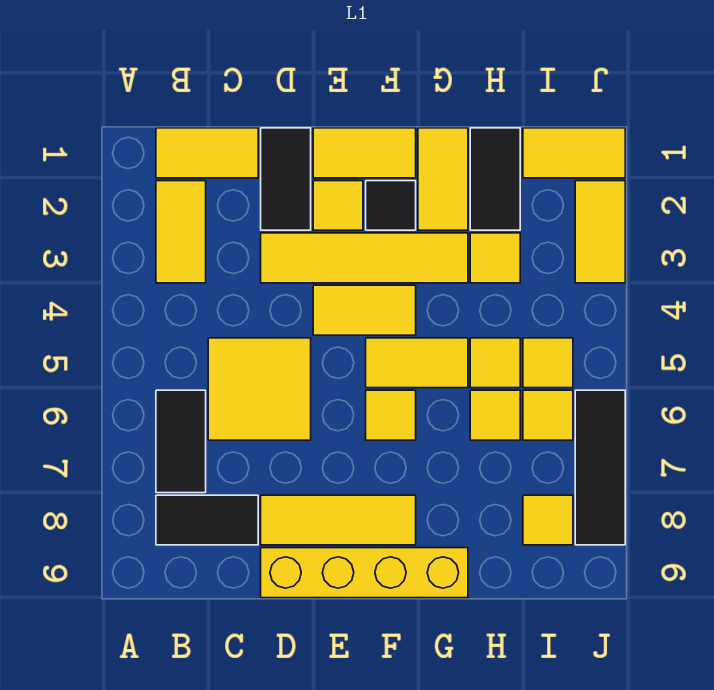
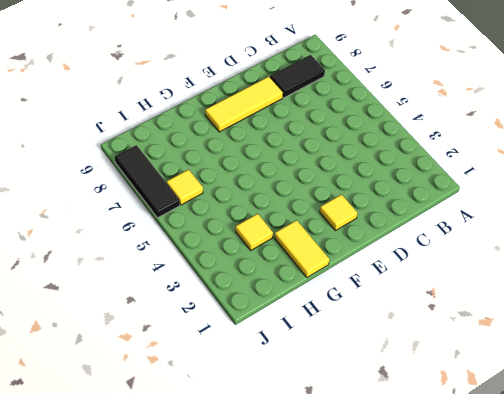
none -> yellow 1x2 tile [156,128,258,178]
none -> yellow 1x2 tile [156,181,206,283]
none -> black 1x2 tile [156,390,206,493]

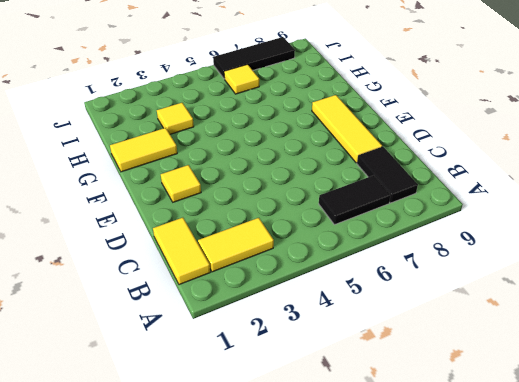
none -> yellow 2x2 tile [208,338,311,440]
none -> black 1x2 tile [261,128,311,230]
none -> yellow 1x4 tile [261,233,468,283]

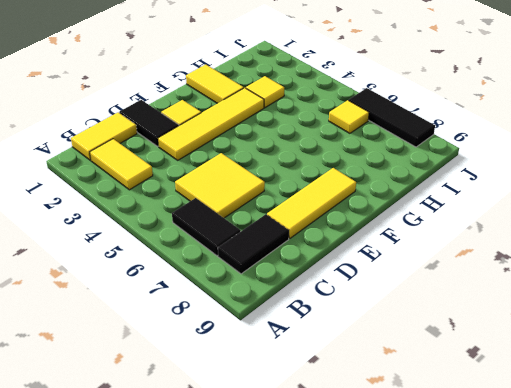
none -> yellow 1x4 brick [261,548,468,598]
none -> yellow 1x2 tile [313,128,416,178]
none -> yellow 1x2 tile [313,285,416,335]

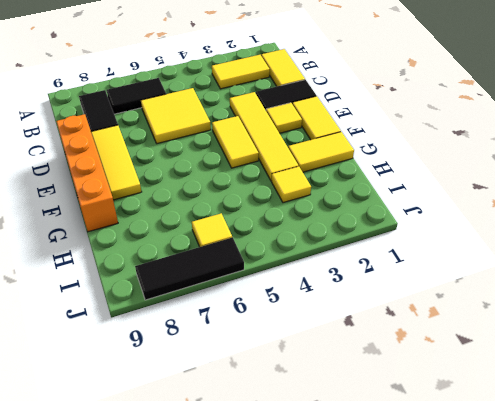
orange 1x4 brick [56,114,118,232] -> yellow 1x4 brick [261,548,468,598]
none -> black 1x1 tile [366,181,416,230]
none -> yellow 1x2 tile [366,338,468,388]
none -> yellow 1x1 tile [366,390,416,440]

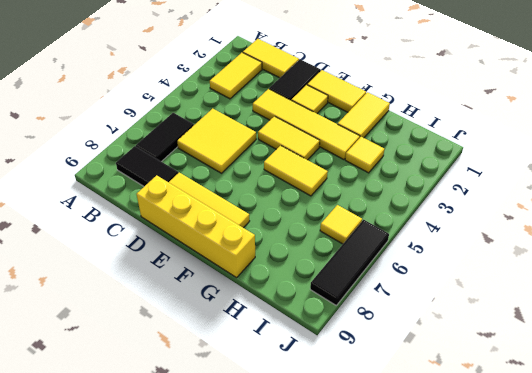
none -> black 1x1 tile [366,181,416,230]
none -> yellow 1x1 tile [366,390,416,440]
none -> black 1x2 tile [470,128,520,230]

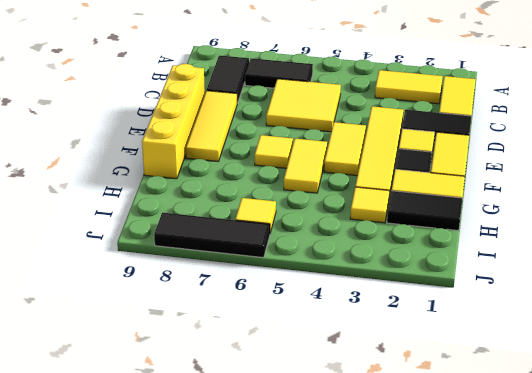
none -> yellow 1x1 tile [470,338,520,388]
none -> yellow 1x1 tile [470,390,520,440]
none -> yellow 1x2 tile [523,128,625,178]

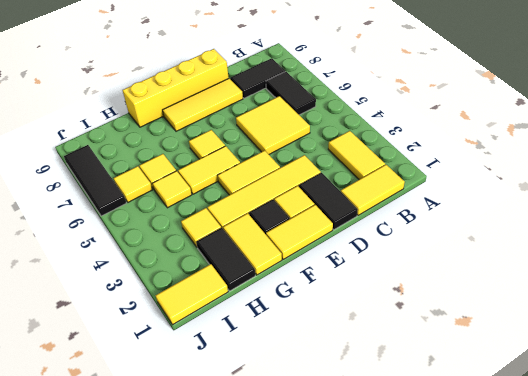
none -> yellow 1x1 tile [523,338,573,388]
none -> yellow 1x1 tile [523,495,573,545]
none -> yellow 1x2 tile [575,181,625,283]

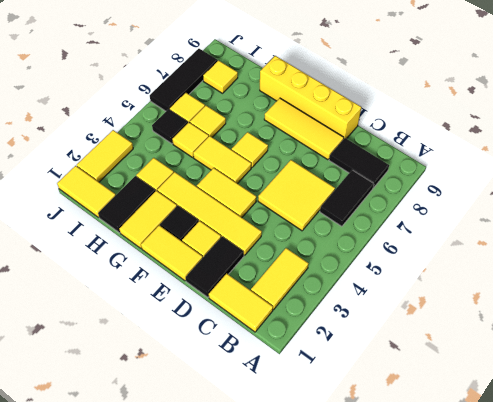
black 1x1 tile [152,109,188,144] -> yellow 1x1 tile [523,338,573,388]

